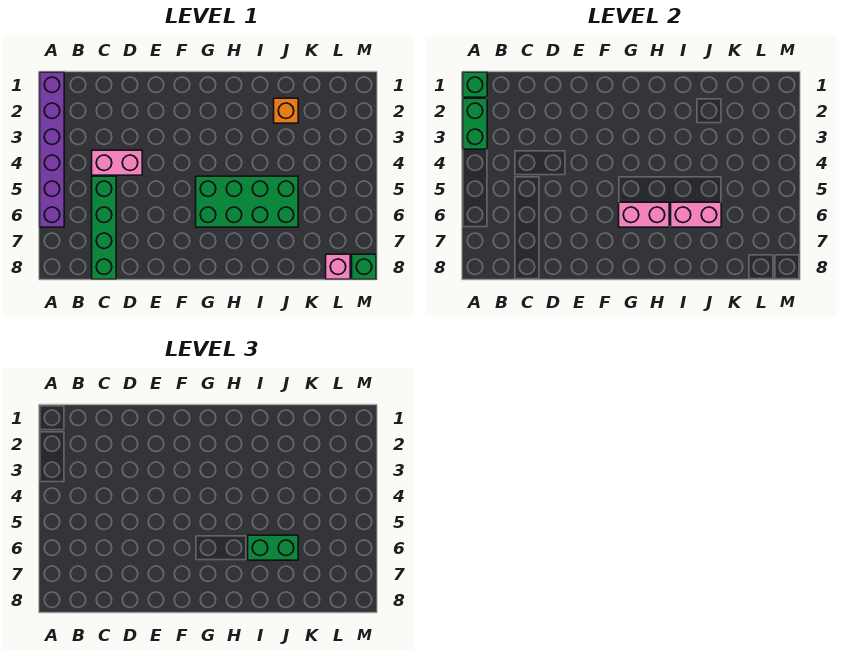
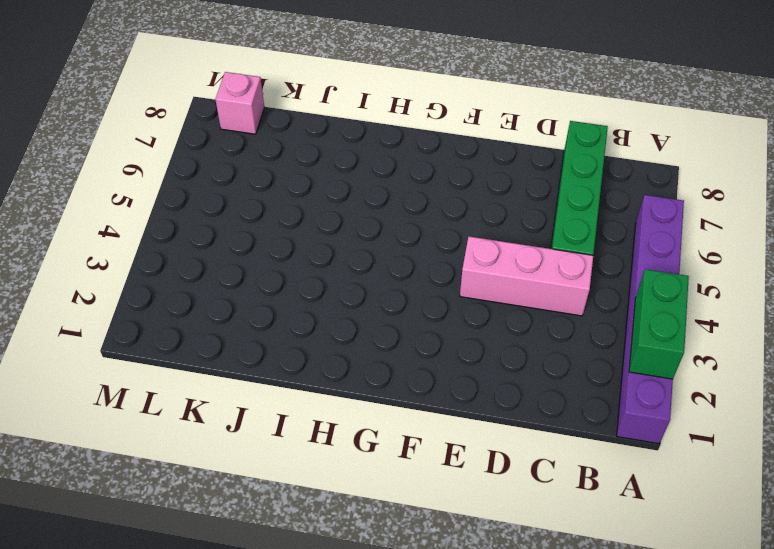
pink 1x3 brick [460,237,593,316] -> pink 1x2 brick [92,150,142,175]
none -> green 2x4 brick [196,176,298,227]
none -> orange 1x1 brick [274,98,298,123]
none -> green 1x1 brick [352,254,376,279]

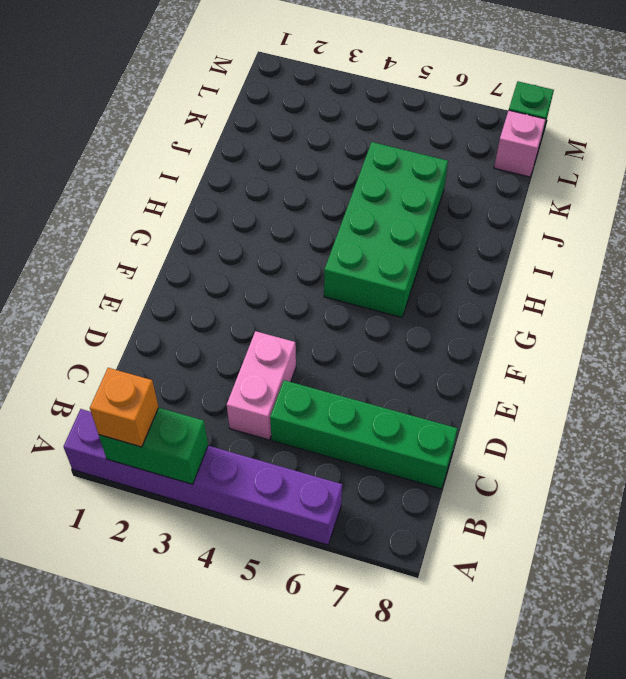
orange 1x1 brick [90,368,159,447] -> orange 1x1 brick moved to [274,98,298,123]
none -> green 1x1 brick [463,72,487,97]
none -> pink 1x2 brick [619,202,669,227]
none -> pink 1x2 brick [671,202,721,227]

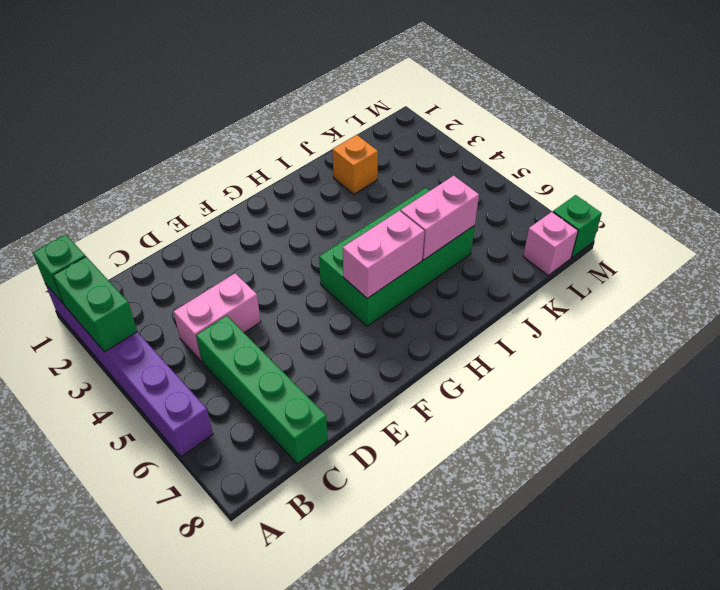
none -> green 1x2 brick [248,535,298,560]

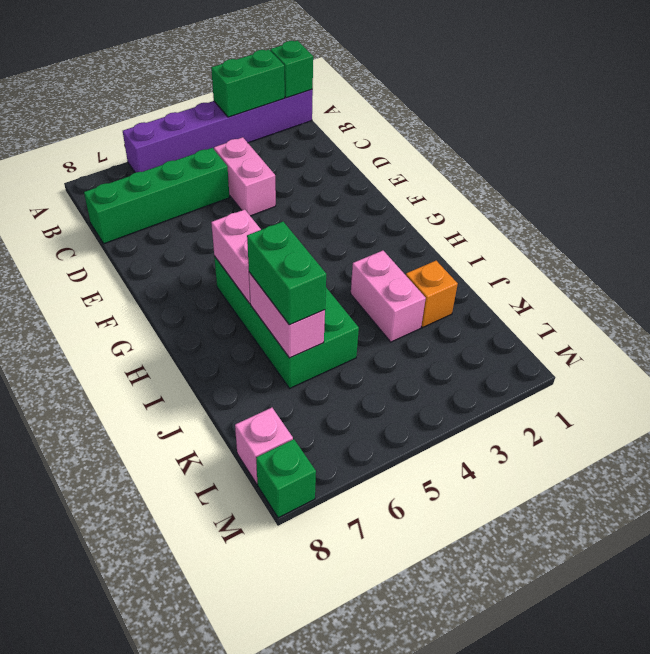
pink 1x2 brick [351,251,426,342] -> none

